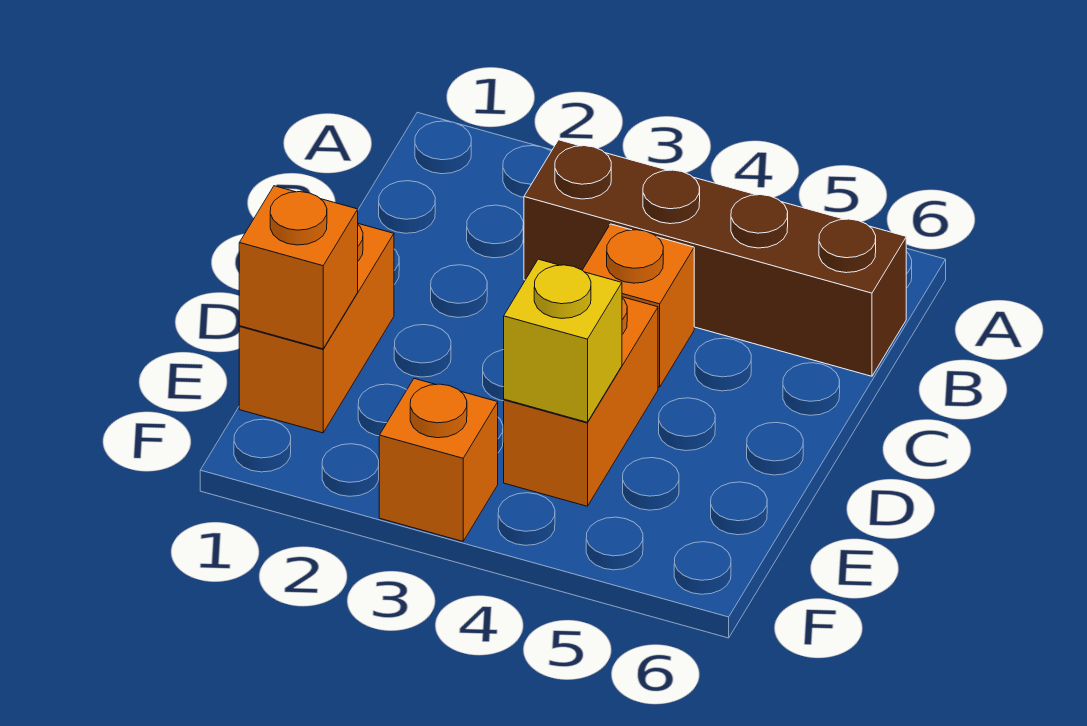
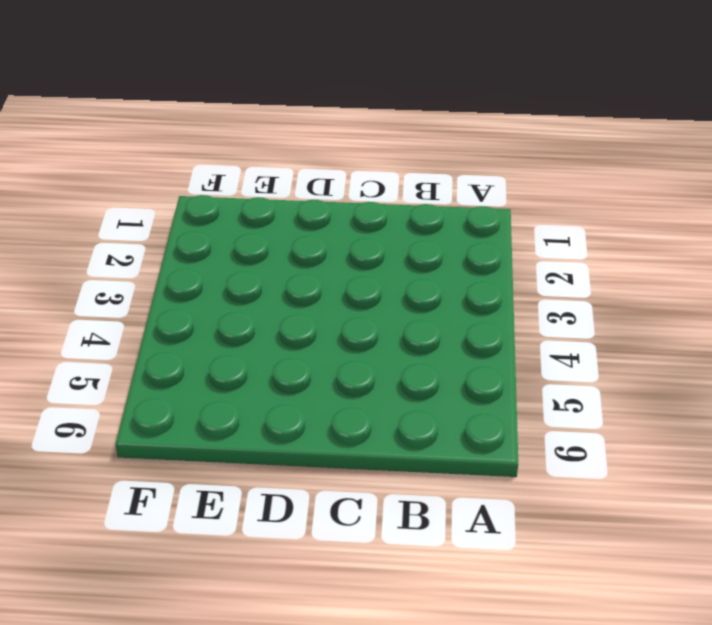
none -> brown 1x4 brick [524,140,906,376]
none -> orange 1x1 brick [583,224,694,387]

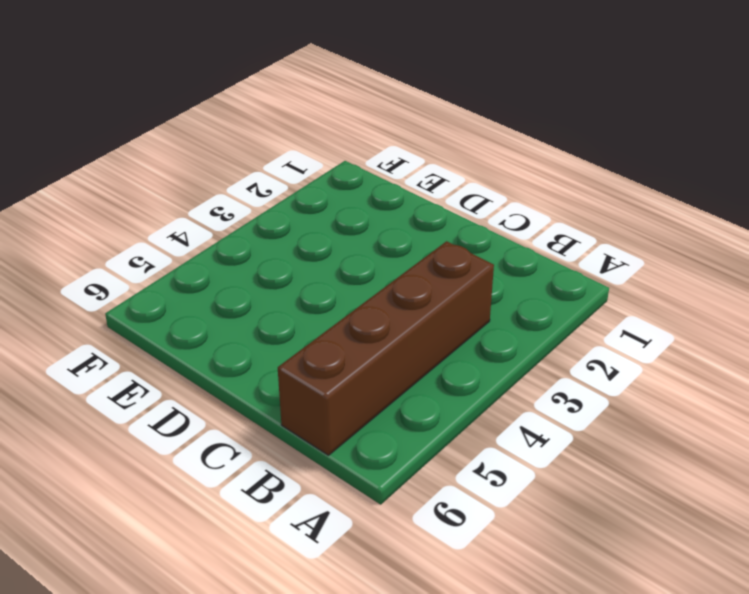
none -> orange 1x1 brick [583,224,694,387]
none -> orange 1x2 brick [239,224,394,433]

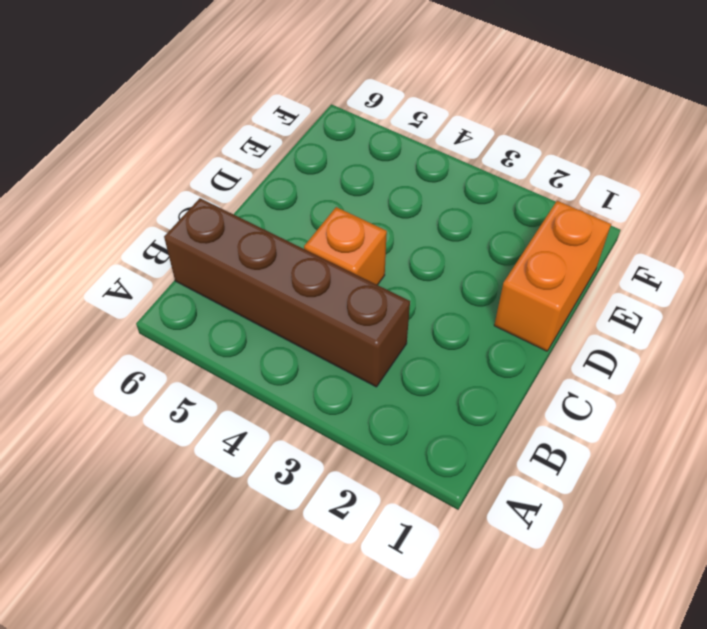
none -> orange 1x2 brick [504,297,658,506]
none -> orange 1x1 brick [379,379,498,541]

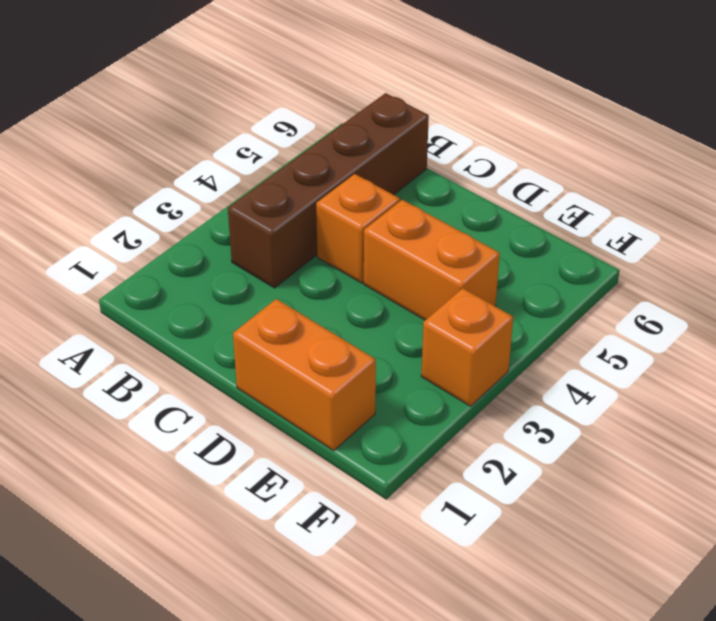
none -> orange 1x1 brick [239,186,358,349]
none -> yellow 1x1 brick [504,259,622,422]

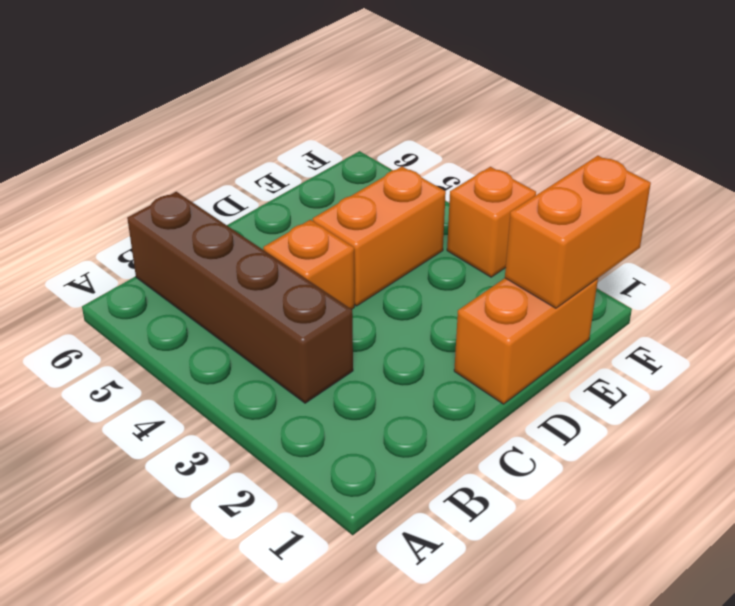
orange 1x2 brick [505,156,651,308] -> orange 1x1 brick [239,186,358,349]
none -> yellow 1x1 brick [504,259,622,422]

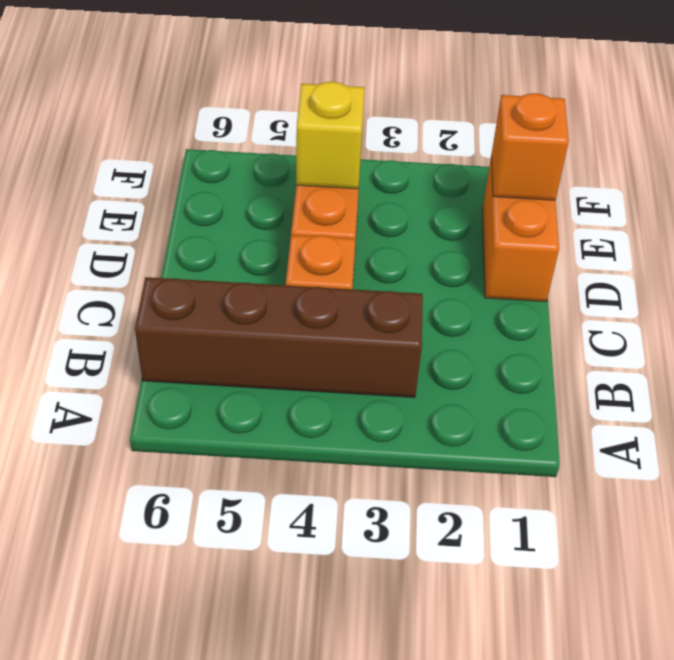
none -> orange 1x1 brick [379,379,498,541]

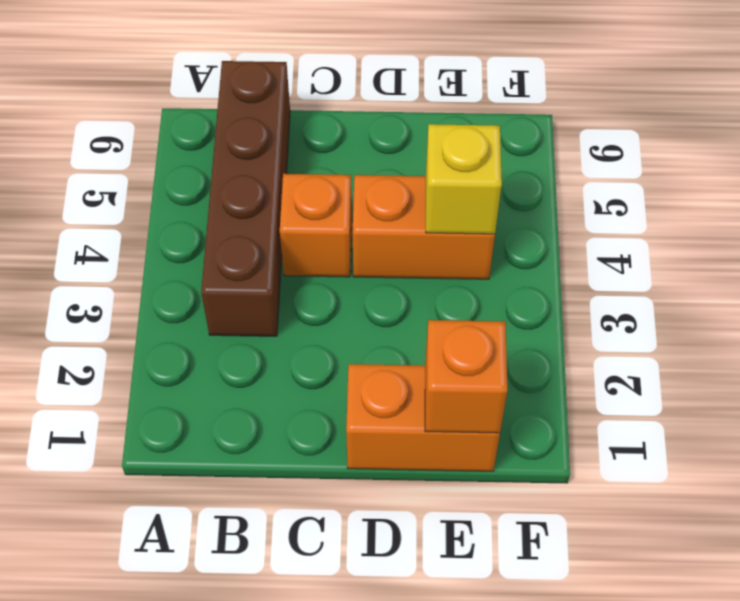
none -> orange 1x1 brick [379,379,498,541]

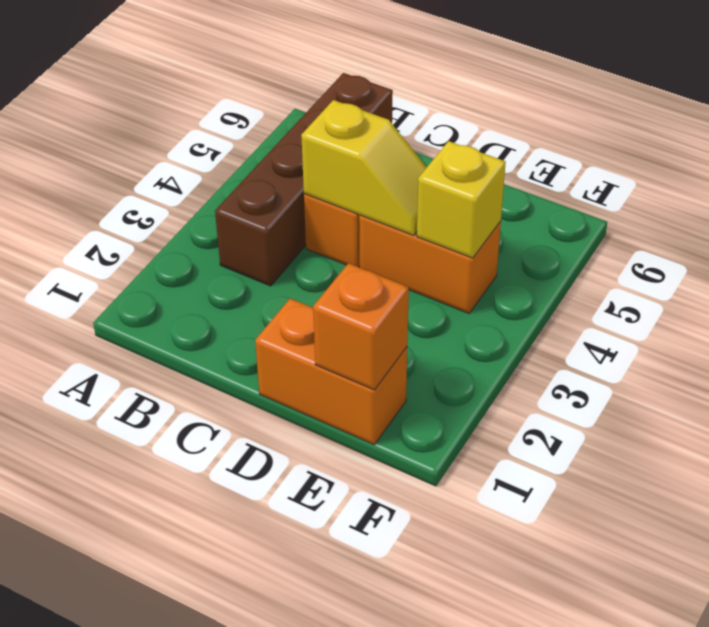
yellow 1x2 slope [301,100,427,235] -> none
none -> orange 1x1 brick [379,379,498,541]

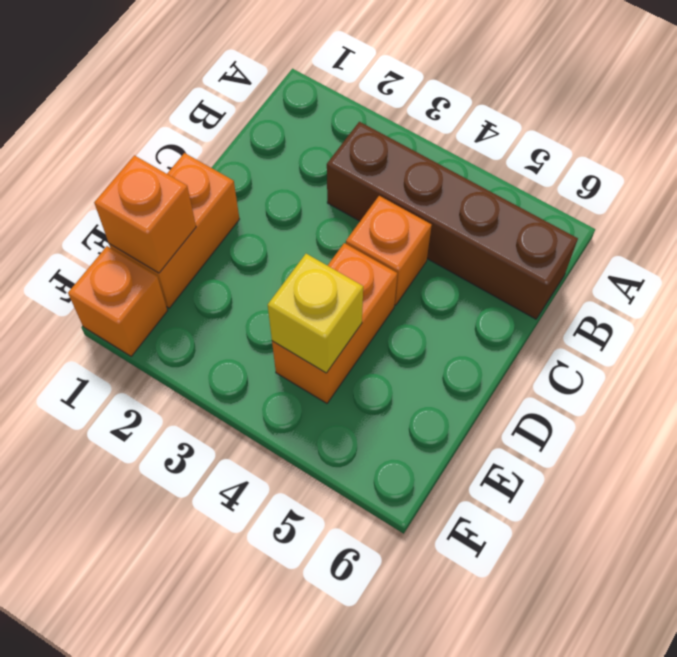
orange 1x1 brick [68,246,168,357] -> orange 1x1 brick moved to [379,379,498,541]

